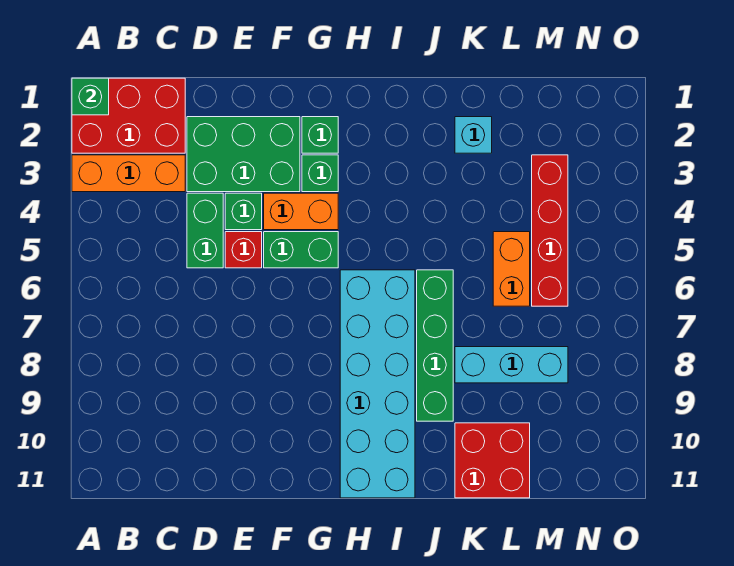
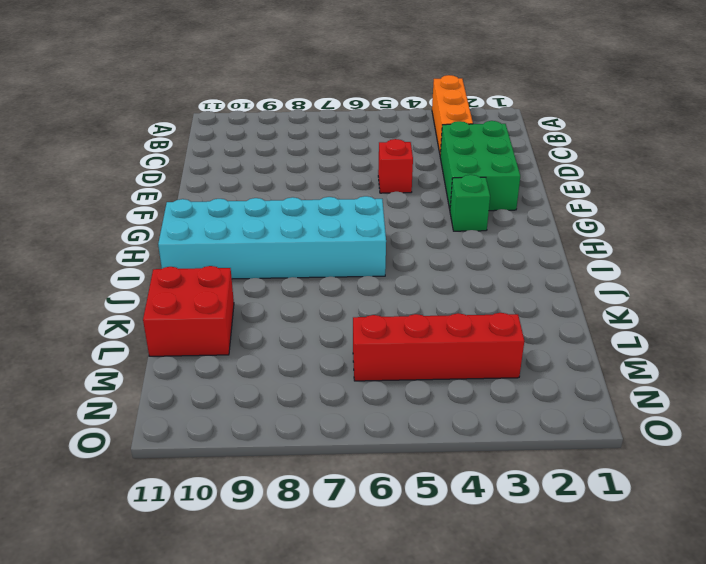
none -> red 2x3 brick [72,78,185,153]
none -> green 1x2 brick [187,193,223,268]
none -> green 1x1 brick [225,193,262,230]

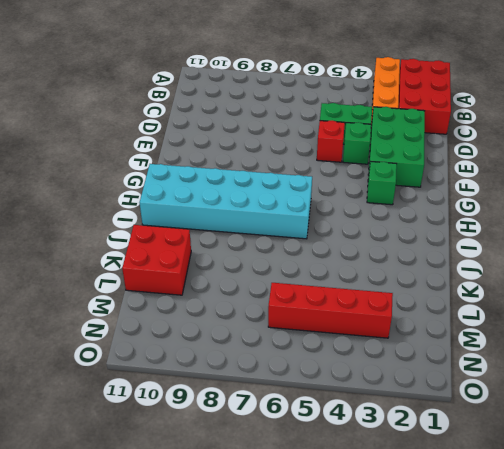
none -> orange 1x2 brick [264,193,338,230]
none -> green 1x2 brick [264,232,338,268]
none -> green 1x1 brick [302,117,338,153]

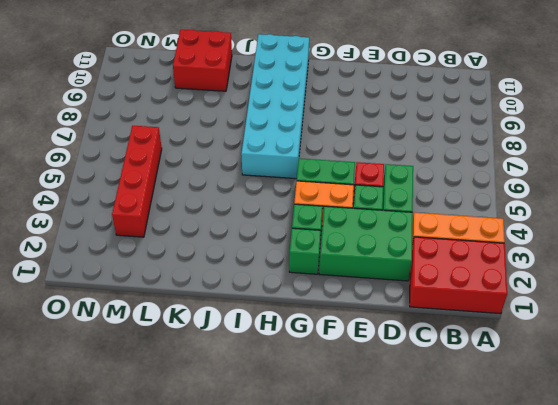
none -> green 1x4 brick [417,270,453,421]
none -> cyan 1x1 brick [455,117,492,153]
none -> cyan 1x3 brick [455,347,568,383]

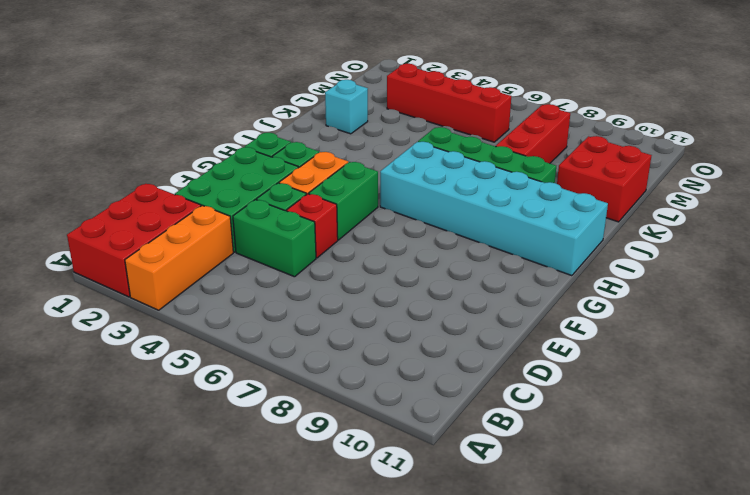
red 1x3 brick [496,104,570,163] -> cyan 1x3 brick [455,347,568,383]
none -> orange 1x2 brick [493,232,530,306]
none -> green 1x1 brick [72,78,109,115]

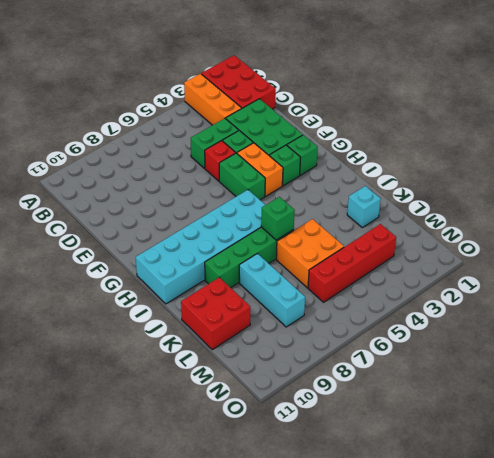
green 1x1 brick [261,197,295,240] -> green 1x1 brick moved to [72,78,109,115]
orange 2x2 brick [276,219,344,288] -> orange 1x2 brick [493,232,530,306]

